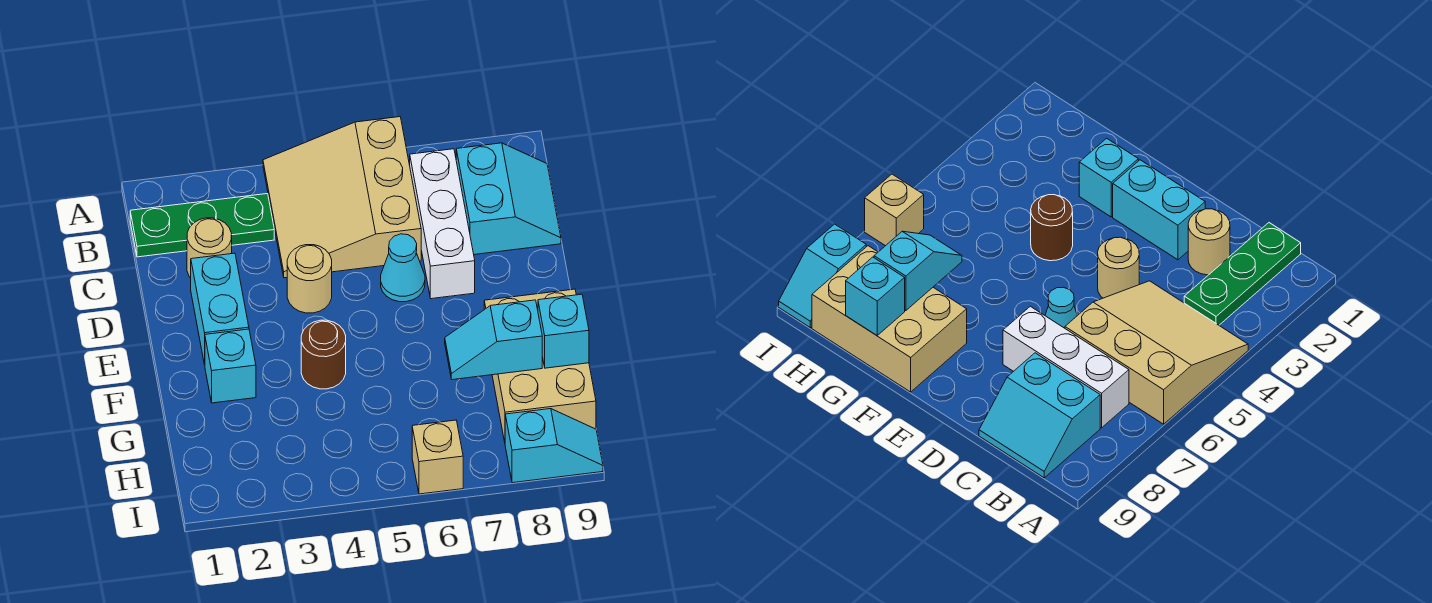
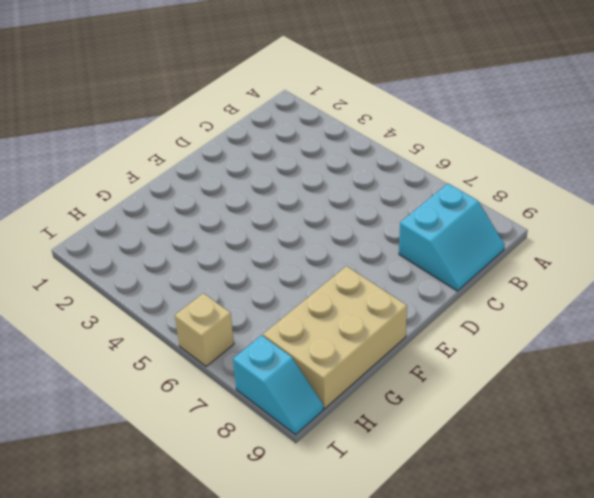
none -> tan 3x3 slope [263,117,421,278]
none -> green 1x3 plate [130,194,274,257]
none -> white 1x3 brick [410,149,475,299]

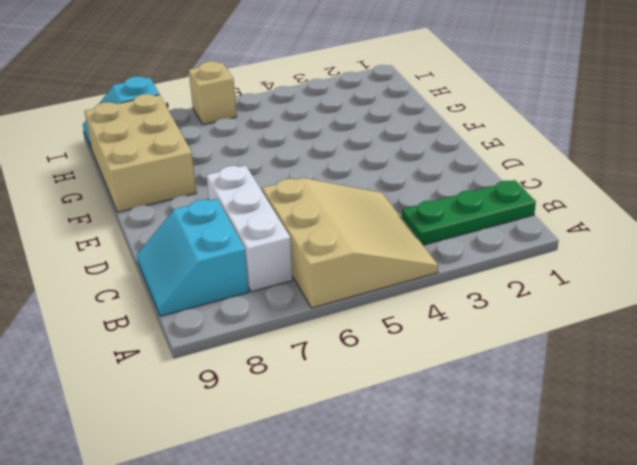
none -> tan 1x1 round brick [187,218,232,278]
none -> cyan 1x2 brick [191,253,249,365]
none -> tan 1x1 round brick [287,245,332,313]

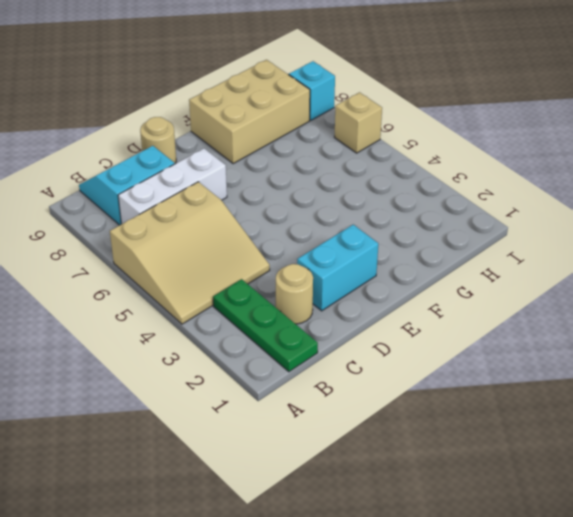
tan 1x1 round brick [140,117,176,164] -> tan 1x1 round brick moved to [287,245,332,313]
none -> cyan 1x1 cone [381,234,425,302]
none -> cyan 1x1 brick [205,329,256,403]
none -> brown 1x1 round brick [301,320,346,389]

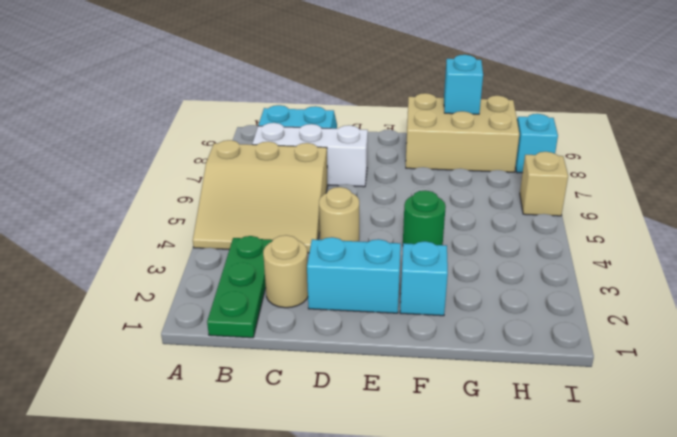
green 1x1 round brick [403,190,446,245] -> brown 1x1 round brick [301,320,346,389]
none -> cyan 1x1 cone [381,234,425,302]
none -> cyan 1x2 slope [445,300,542,380]

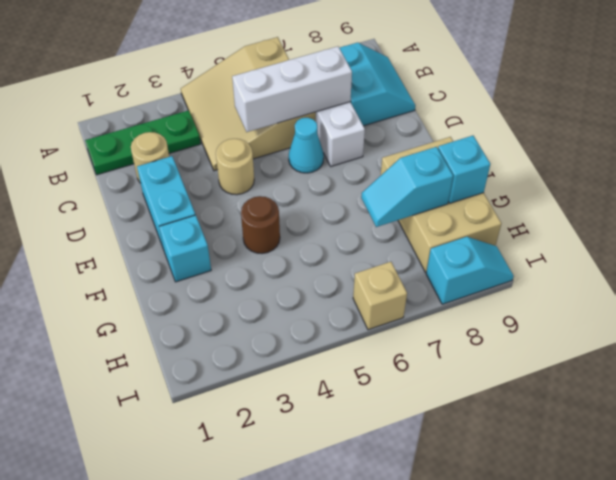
white 1x3 brick [232,46,352,132] -> none

